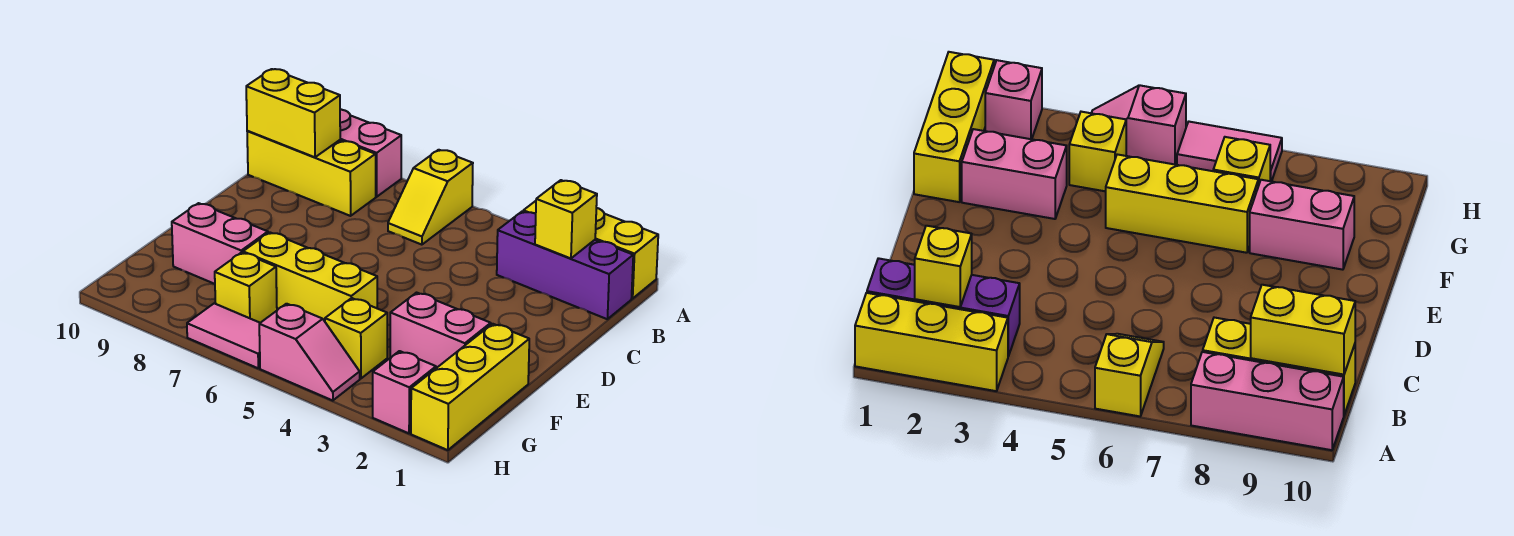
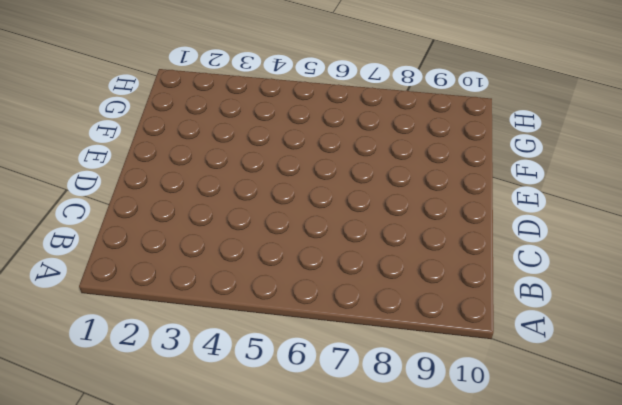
none -> yellow 1x3 brick [523,201,658,299]
none -> yellow 1x2 slope [388,150,473,245]
none -> pink 1x3 brick [340,109,401,197]

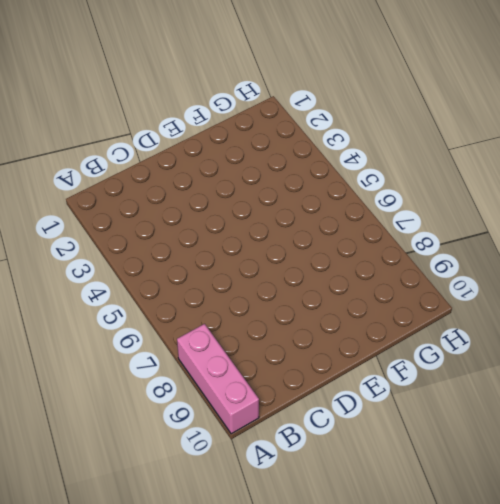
none -> yellow 1x3 brick [523,201,658,299]
none -> yellow 1x2 slope [388,150,473,245]
none -> purple 1x3 brick [497,211,633,319]

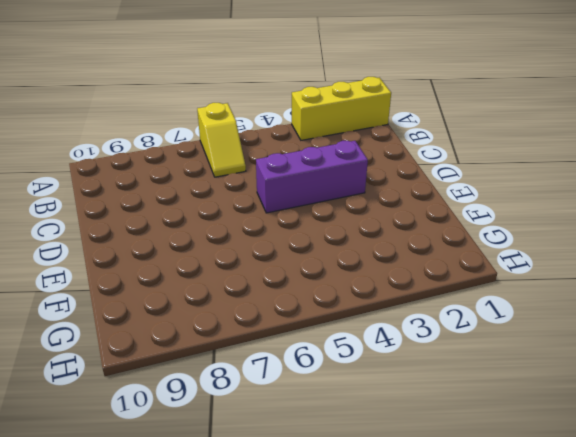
purple 1x3 brick [256,141,368,213] -> purple 1x3 brick moved to [497,211,633,319]
none -> pink 1x3 brick [340,109,401,197]
none -> yellow 1x3 brick [247,131,376,216]
none -> yellow 1x3 brick [411,324,529,450]

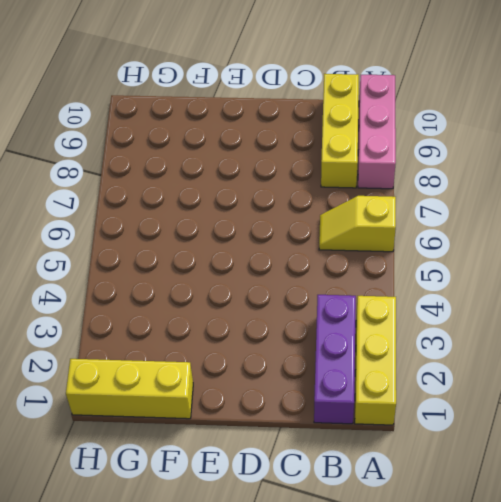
none -> pink 1x2 brick [390,293,491,368]
none -> yellow 1x3 brick [243,232,377,321]
none -> pink 1x2 brick [172,203,268,284]

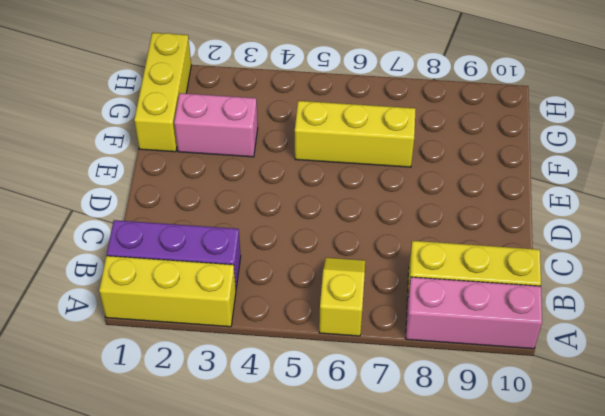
none -> pink 1x2 brick [172,203,268,284]
none -> yellow 1x1 brick [325,298,387,379]
none -> yellow 1x1 brick [215,252,277,323]

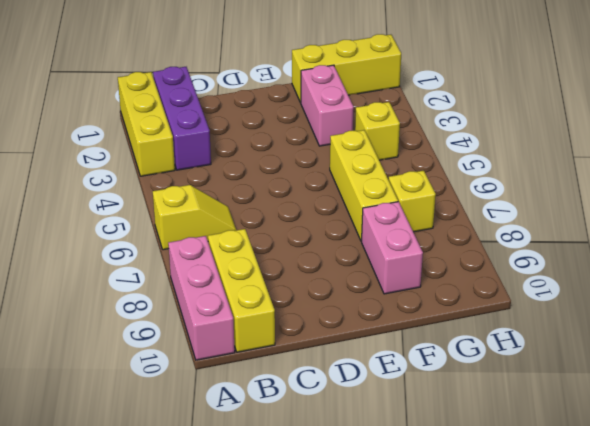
none -> pink 1x1 brick [373,351,436,433]
none -> pink 1x2 slope [259,304,360,401]
none -> pink 1x2 tile [187,303,260,368]

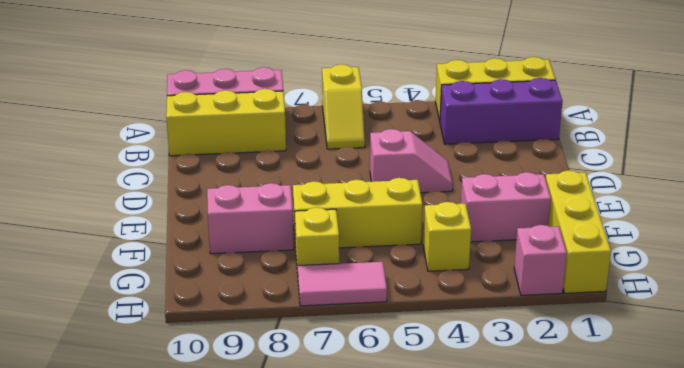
pink 1x2 slope [370,129,453,193] -> pink 1x2 slope moved to [259,304,360,401]
none -> yellow 1x1 brick [535,180,597,258]
none -> yellow 1x2 brick [246,69,340,157]

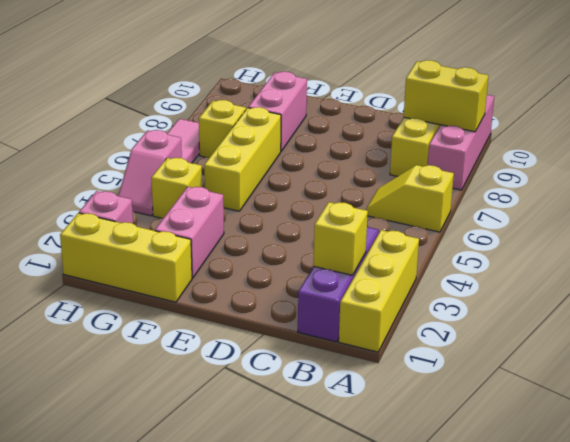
yellow 1x2 brick [404,60,489,132] -> yellow 1x2 brick turned to [246,69,340,157]

